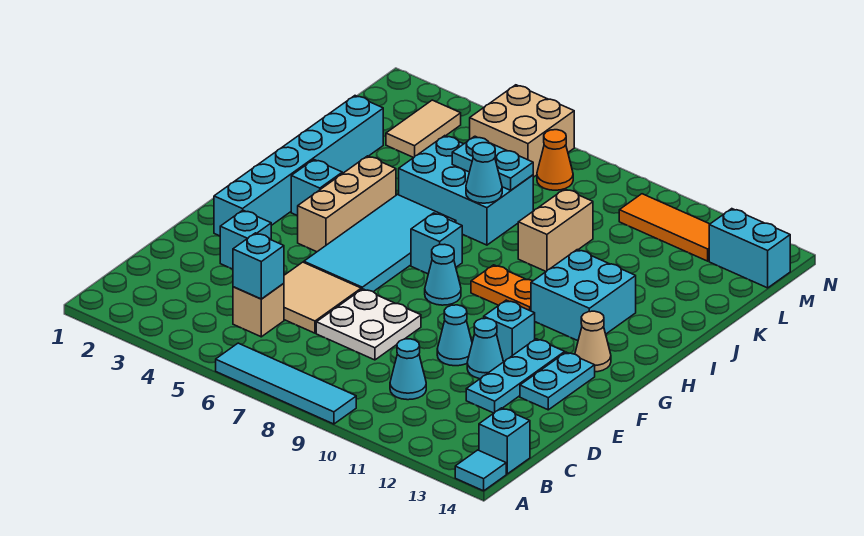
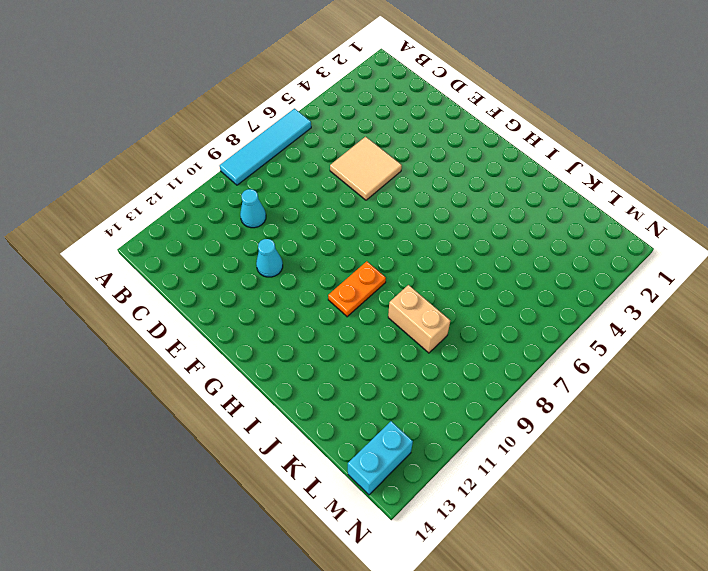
none -> cyan 1x1 tile [455,450,506,491]
none -> cyan 1x1 brick [479,408,530,474]
none -> tan 1x1 brick [233,283,284,337]
none -> white 2x2 plate [316,289,421,360]

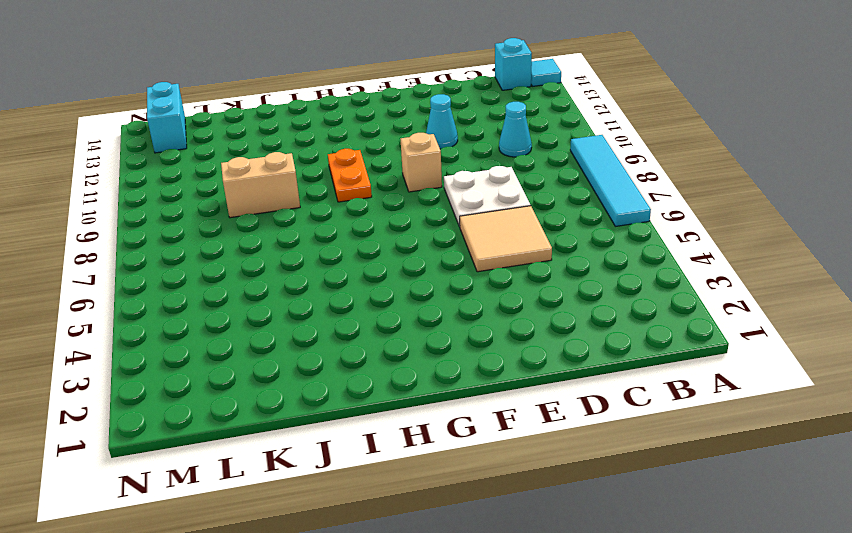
tan 1x1 brick [401,133,442,192] -> tan 1x1 brick moved to [233,283,284,337]
none -> cyan 1x3 plate [466,339,565,413]
none -> cyan 1x1 brick [220,210,271,269]
none -> cyan 1x1 cone [437,305,472,366]
none -> cyan 1x2 plate [520,352,595,410]

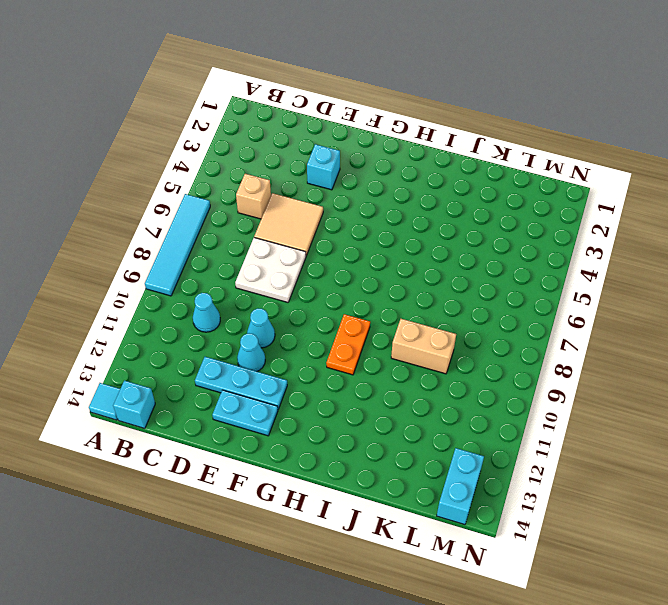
none -> cyan 1x6 brick [214,96,383,236]
none -> cyan 2x4 tile [304,195,456,292]
none -> cyan 1x1 brick [484,300,535,362]
none -> tan 1x3 brick [298,156,396,252]

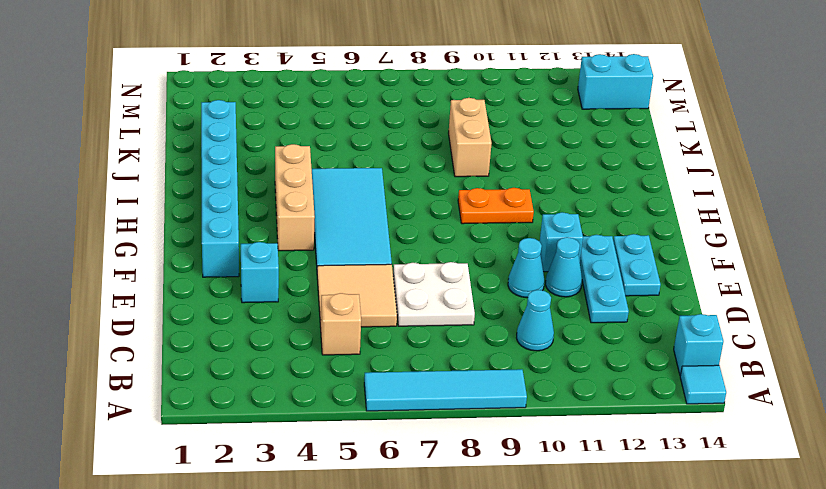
none -> cyan 1x1 cone [425,244,461,305]
none -> tan 1x1 cone [575,311,611,372]
none -> cyan 1x1 brick [291,160,342,216]
none -> cyan 1x1 brick [411,213,462,274]

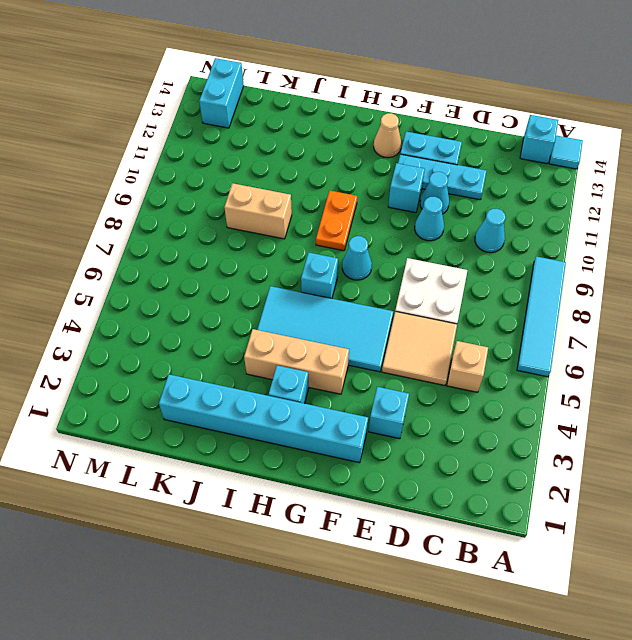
none -> cyan 2x2 brick [531,250,636,341]
none -> cyan 2x3 brick [399,136,533,245]
none -> tan 1x2 tile [386,100,461,158]
none -> tan 2x2 brick [470,85,574,177]

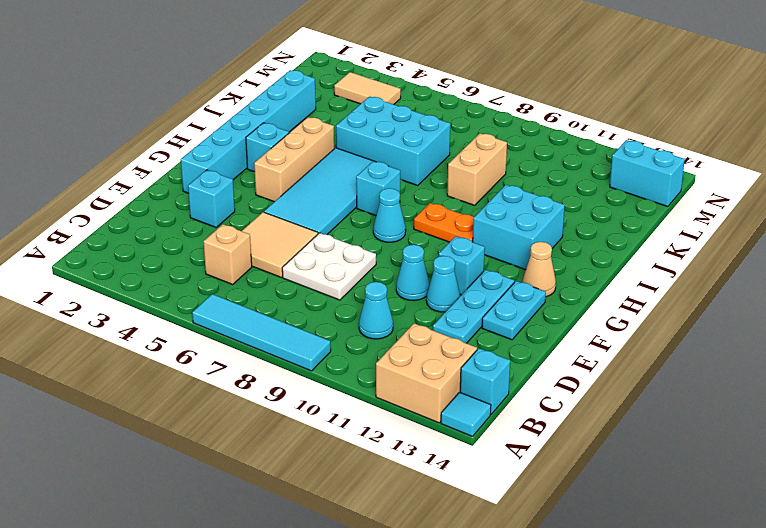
tan 2x2 brick [376,323,477,423] -> tan 2x2 brick moved to [470,85,574,177]
tan 1x2 tile [334,72,401,104] -> tan 1x2 tile turned to [386,100,461,158]
none -> orange 1x1 cone [537,130,573,190]
none -> orange 1x3 tile [619,194,710,261]
none -> cyan 1x1 brick [233,233,284,299]
none -> cyan 1x1 cone [466,143,502,203]

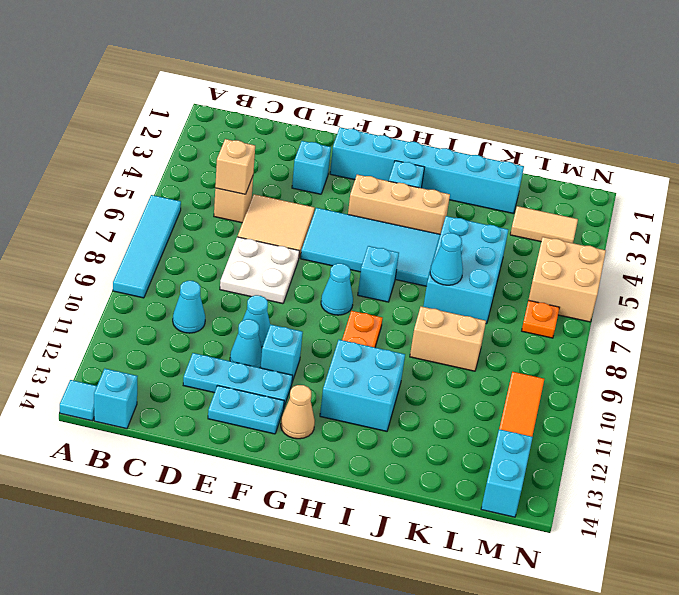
tan 1x1 brick [215,139,255,194] -> cyan 1x1 brick [233,233,284,299]
orange 1x1 plate [522,300,560,338] -> orange 1x1 cone [537,130,573,190]
none -> cyan 1x2 plate [452,136,533,190]

